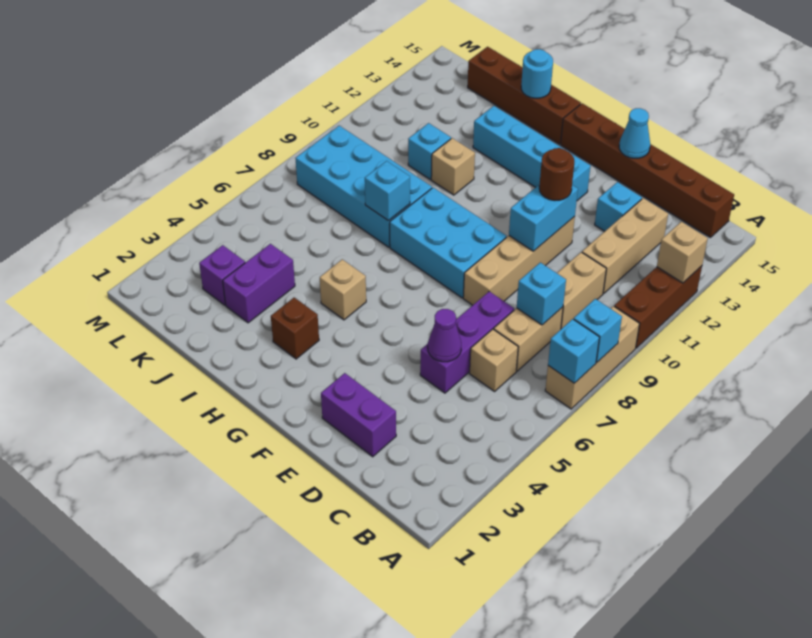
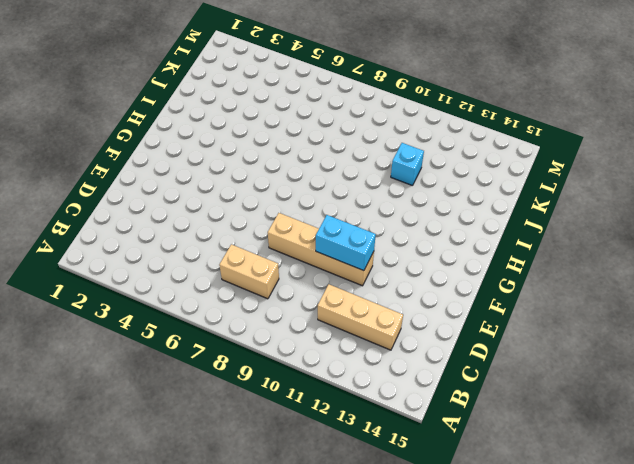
none -> tan 1x3 brick [545,306,639,409]
none -> brown 1x3 brick [614,266,702,348]
none -> brown 1x6 brick [561,103,734,238]
none -> tan 1x1 brick [470,329,518,391]

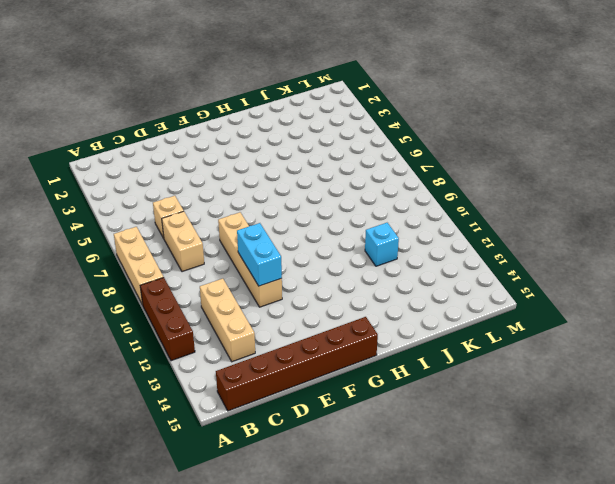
none -> tan 1x2 brick [557,252,606,329]
none -> purple 1x2 brick [321,373,396,457]
none -> purple 1x3 brick [420,291,514,393]
none -> cyan 1x1 brick [595,182,642,231]

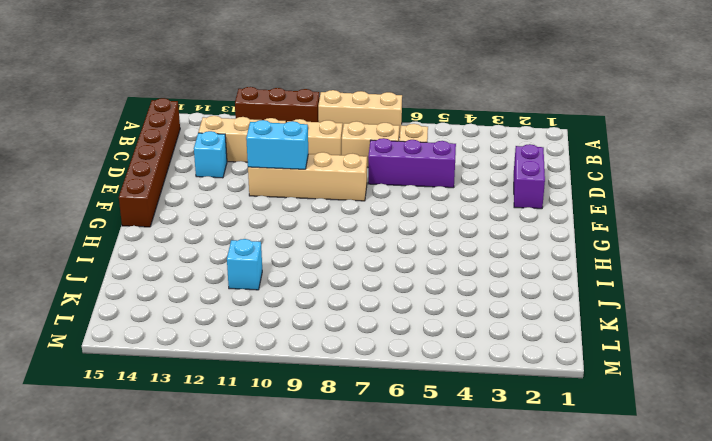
none -> cyan 2x3 brick [390,188,506,298]
none -> cyan 1x4 brick [473,106,590,201]
none -> brown 1x1 brick [271,298,319,359]
none -> tan 1x1 brick [320,259,366,320]

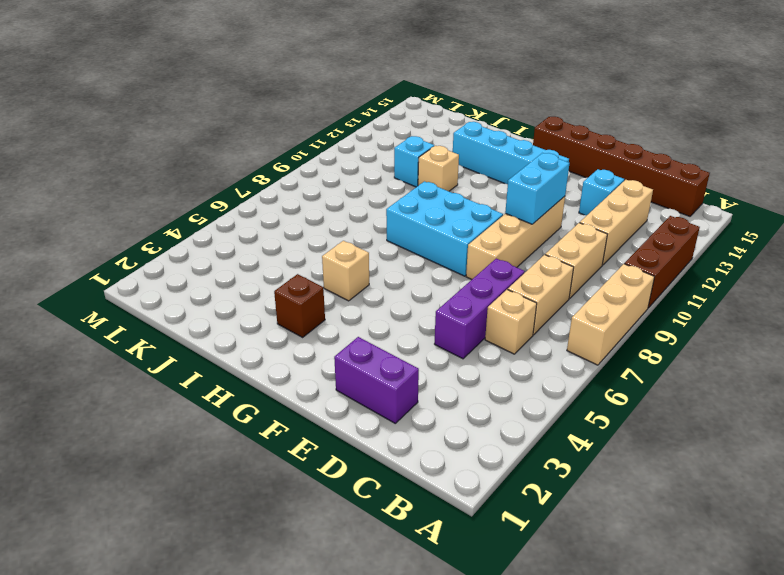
none -> brown 1x4 brick [468,47,581,144]
none -> cyan 2x4 brick [296,126,432,247]
none -> purple 1x2 brick [223,244,295,323]
none -> purple 1x1 brick [199,245,245,305]

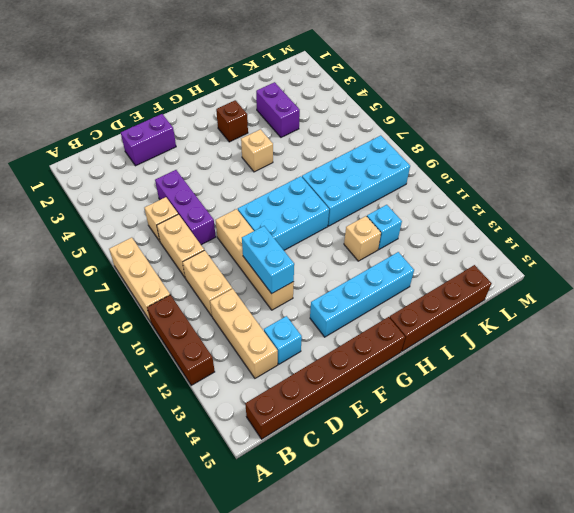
none -> purple 1x1 brick [199,245,245,305]
none -> cyan 1x1 brick [548,319,599,383]
none -> cyan 1x1 brick [574,299,622,362]
none -> tan 1x1 brick [657,222,708,283]

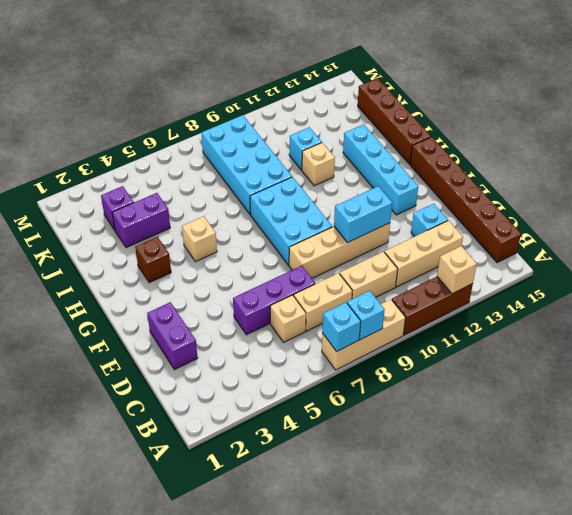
none -> cyan 1x1 brick [517,262,566,325]
none -> purple 1x1 cone [428,309,461,362]
none -> cyan 1x1 cone [619,108,650,158]
none -> cyan 1x1 brick [365,161,410,221]

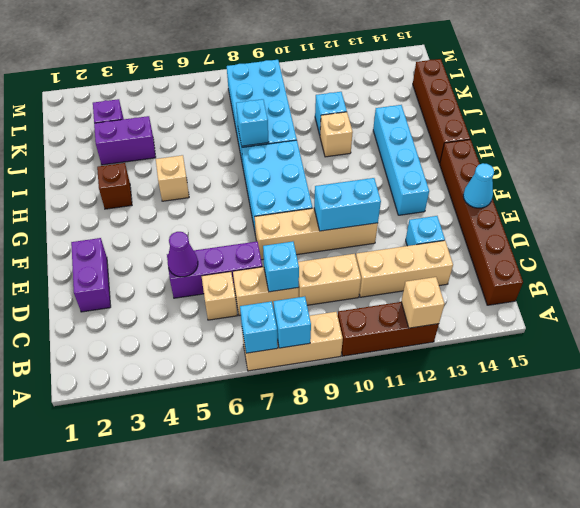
none -> cyan 1x1 round brick [521,49,553,98]
none -> brown 1x1 round brick [539,148,574,200]

